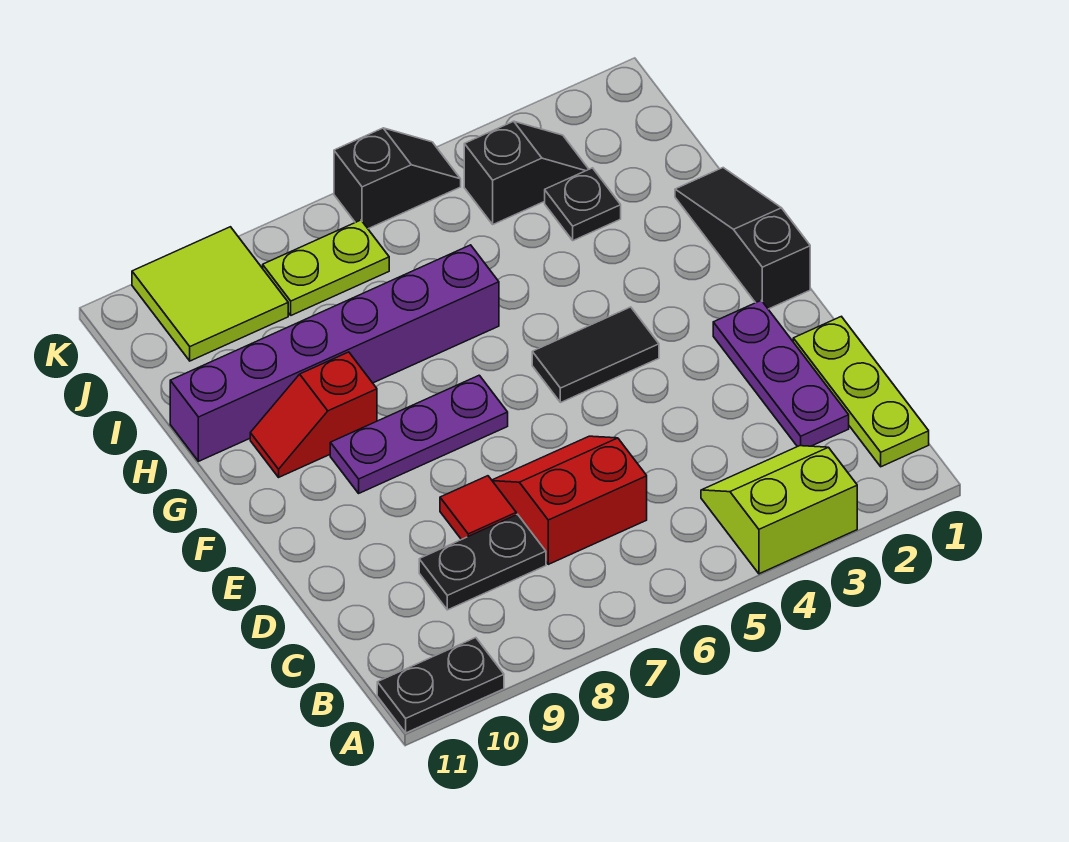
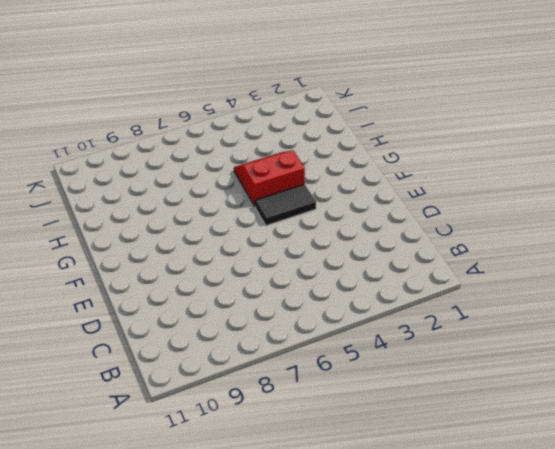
red 2x2 slope [234,150,305,206] -> red 2x2 slope moved to [492,436,647,564]
none -> lime 2x2 slope [701,446,857,574]
none -> black 1x2 plate [377,638,504,733]
none -> lime 1x3 plate [793,316,929,467]

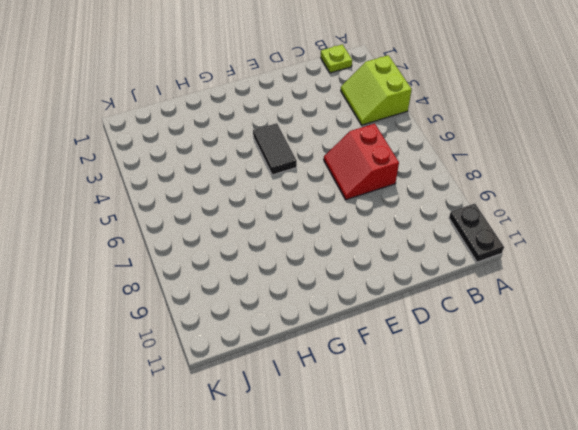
lime 1x1 plate [321,44,352,73] -> lime 1x3 plate [793,316,929,467]
none -> purple 1x3 plate [713,301,849,447]
none -> black 1x2 plate [419,514,546,610]
none -> red 1x1 tile [440,476,516,540]

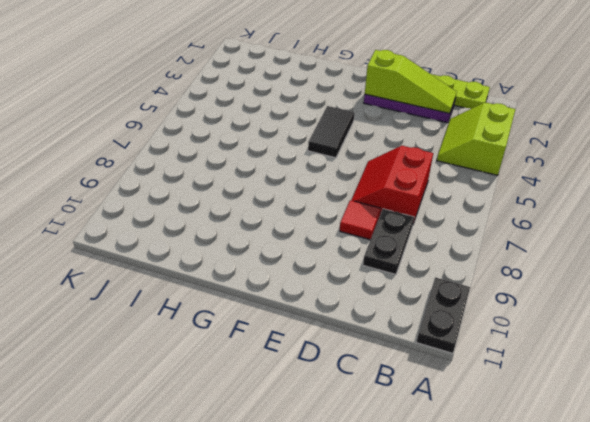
lime 1x3 slope [365,50,457,113] -> none
none -> black 1x3 slope [675,168,810,309]
none -> purple 1x3 plate [330,375,508,493]
none -> red 1x2 slope [250,352,377,477]

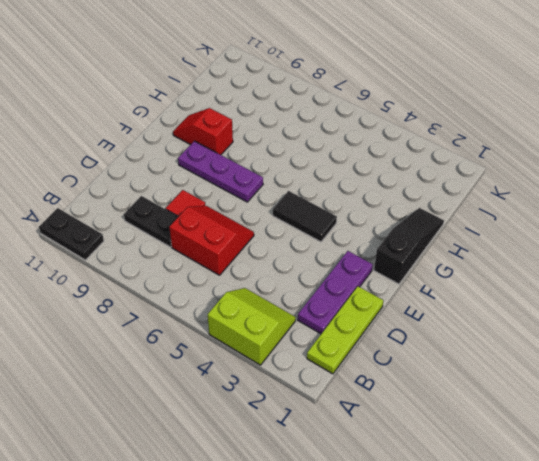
none -> purple 1x6 brick [170,245,499,461]
none -> black 1x1 plate [545,168,621,241]
none -> black 1x2 slope [464,121,589,224]

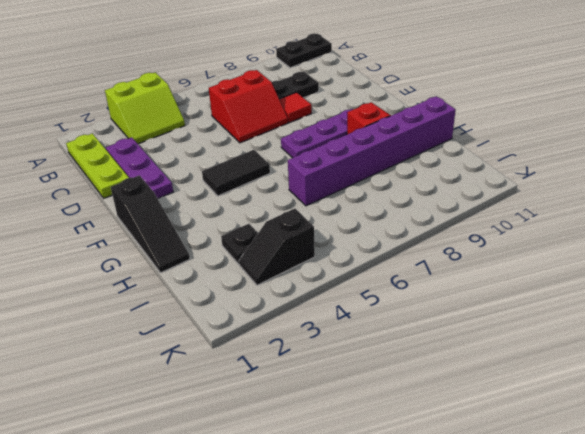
none -> lime 1x2 plate [263,220,389,315]
none -> lime 2x2 tile [132,227,288,361]
none -> black 1x2 slope [334,128,461,229]

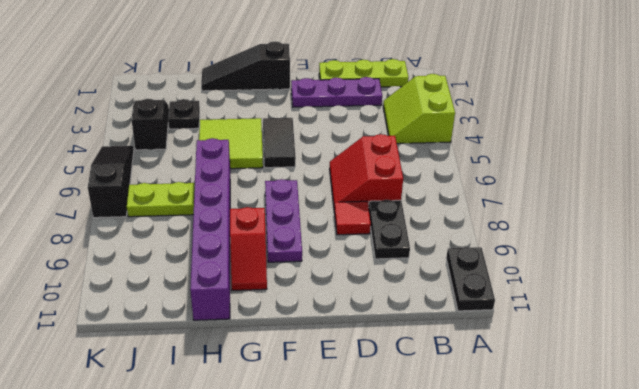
lime 2x2 tile [199,118,263,169] -> lime 2x2 tile moved to [132,227,288,361]
lime 1x2 plate [127,182,195,217] -> lime 1x2 plate turned to [263,220,389,315]
black 1x3 slope [88,146,134,218] -> black 1x2 slope [334,128,461,229]

